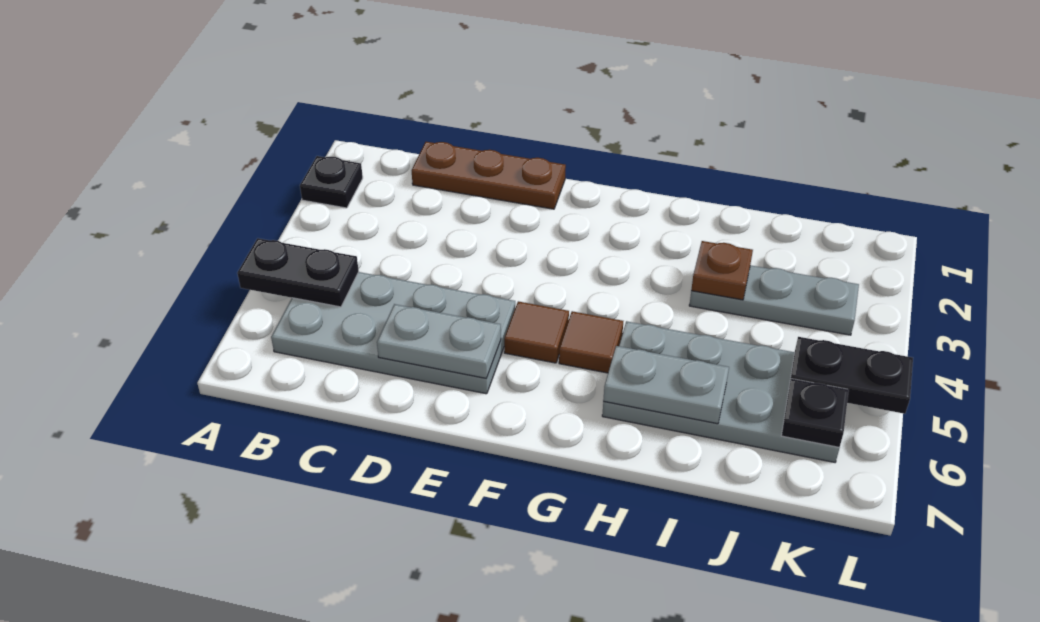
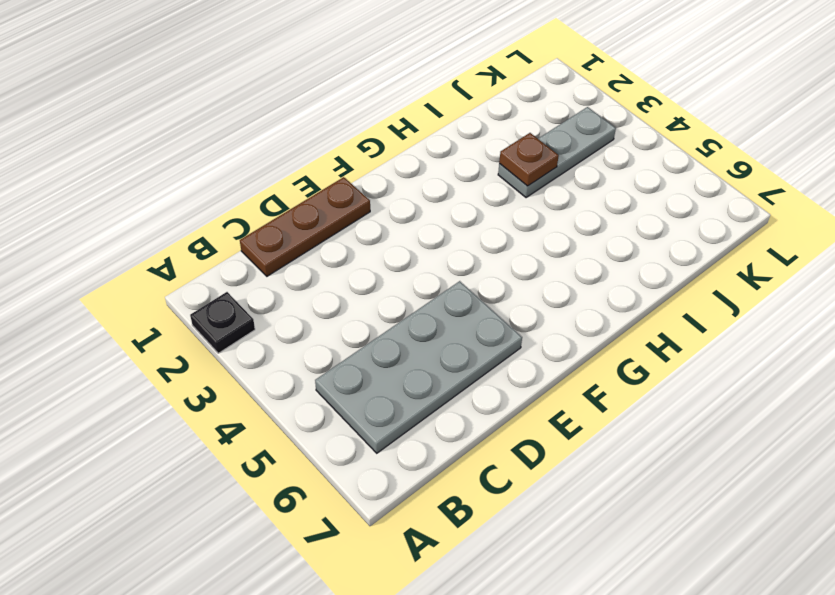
none -> brown 1x1 tile [504,301,569,363]
none -> brown 1x1 tile [559,311,623,373]
none -> grey 2x4 plate [602,321,840,462]

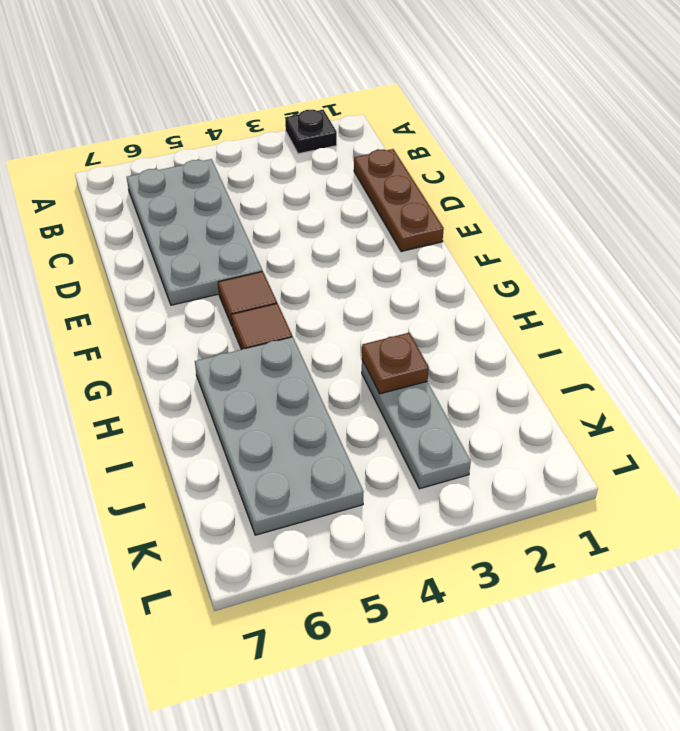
none -> black 1x2 plate [237,238,359,307]
none -> grey 1x2 plate [377,304,501,378]
none -> grey 1x2 plate [603,346,729,424]

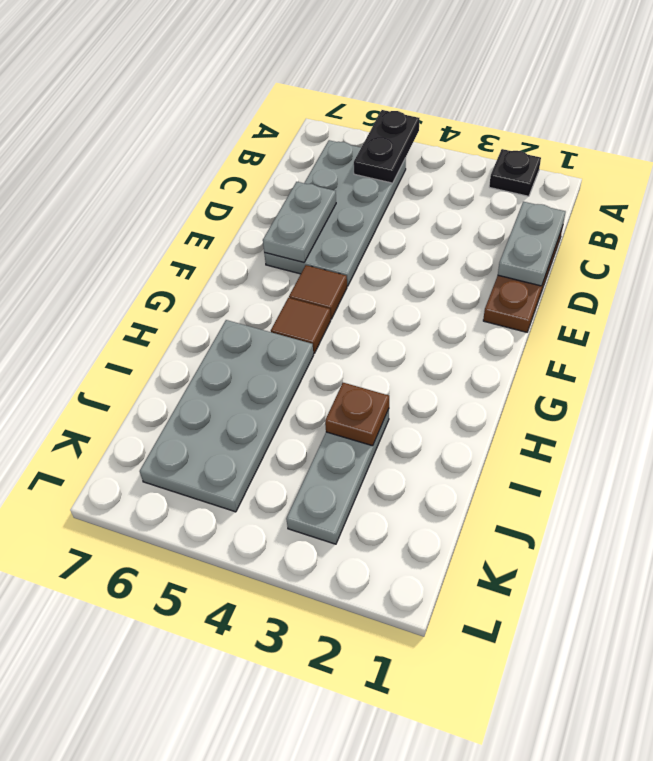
grey 1x2 plate [498,202,566,286] -> grey 1x2 plate moved to [603,346,729,424]
none -> black 1x2 plate [789,337,913,414]
none -> black 1x1 plate [781,379,849,447]

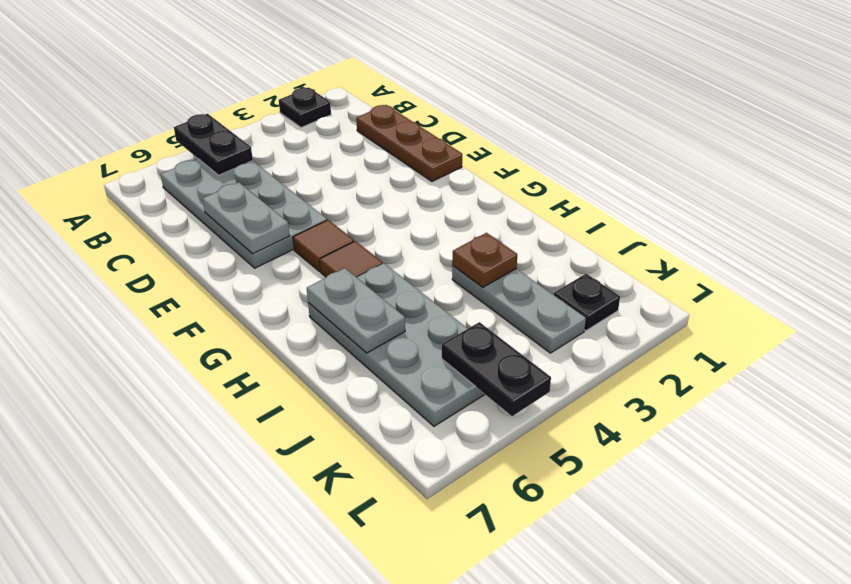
black 1x1 plate [554,274,620,331] -> black 1x1 plate moved to [781,379,849,447]

